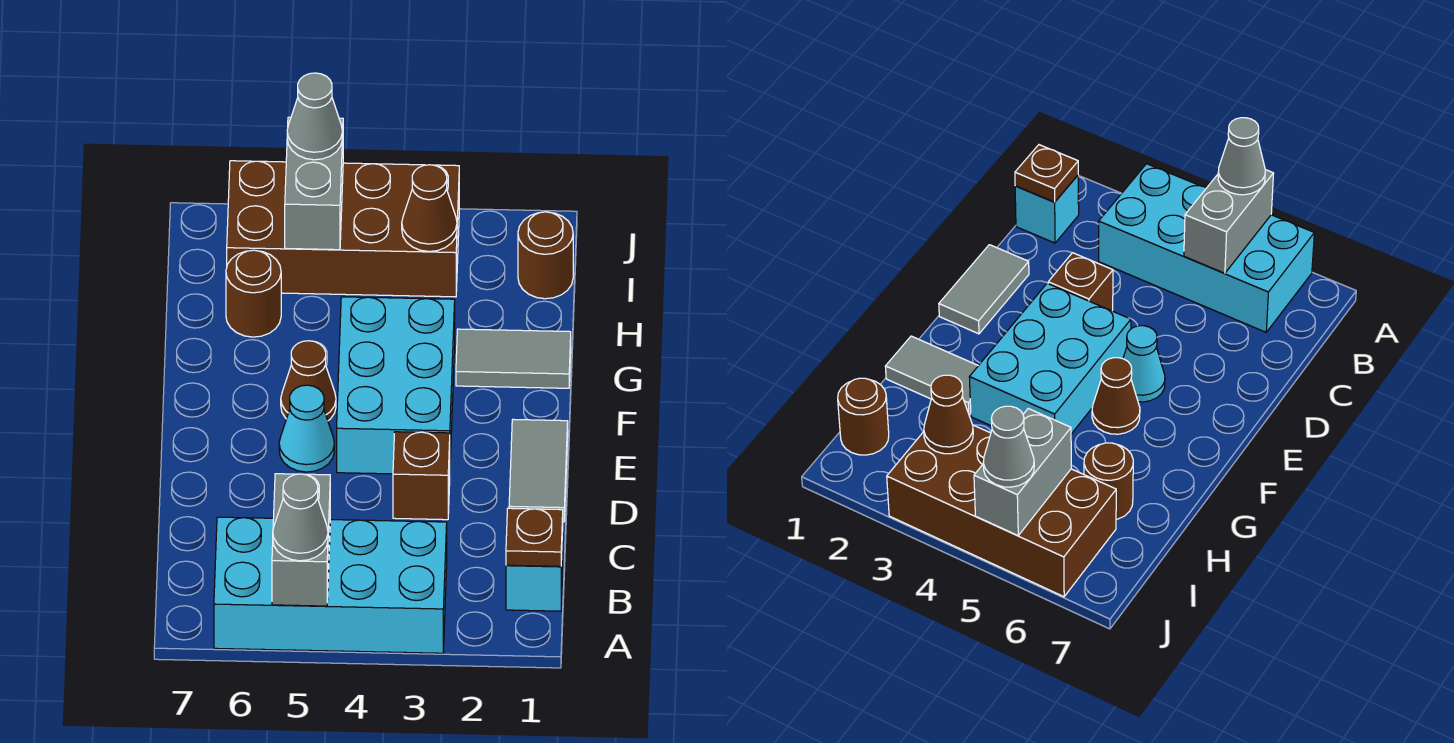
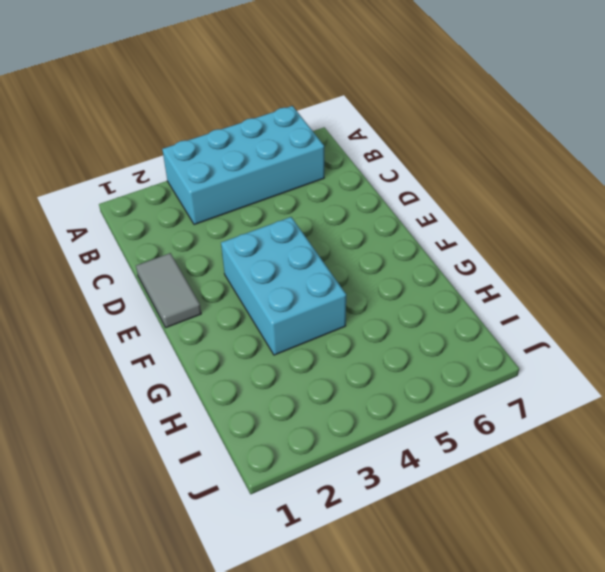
none -> cyan 1x1 brick [506,533,563,611]
none -> brown 1x1 brick [393,432,450,520]
none -> cyan 1x1 cone [279,385,334,472]

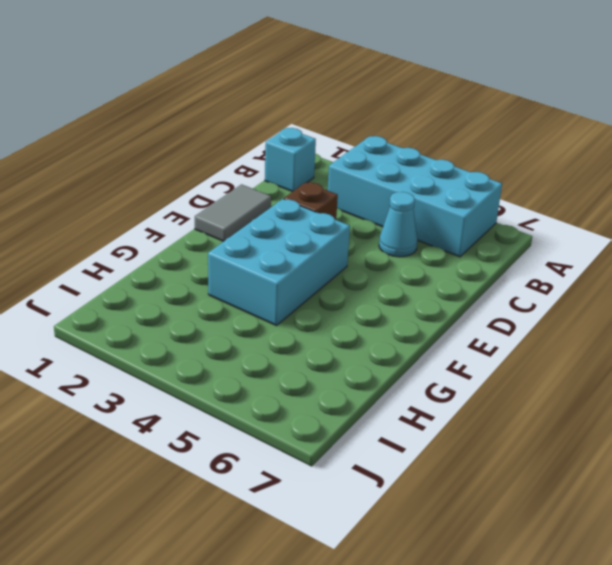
cyan 1x1 cone [379,192,418,257] -> cyan 1x1 cone moved to [279,385,334,472]
none -> brown 1x1 cone [281,341,336,421]
none -> grey 1x2 tile [456,329,571,388]
none -> brown 1x1 round brick [226,250,281,337]

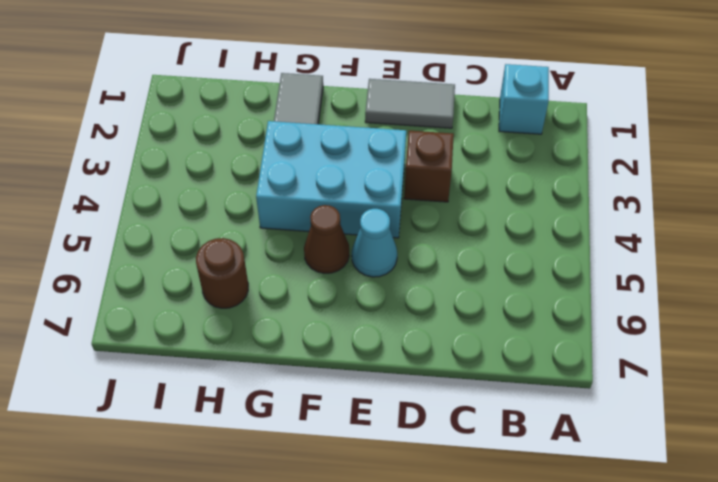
none -> cyan 2x4 brick [214,517,447,653]
none -> brown 1x1 round brick [518,212,573,299]
none -> brown 2x4 brick [227,161,459,297]

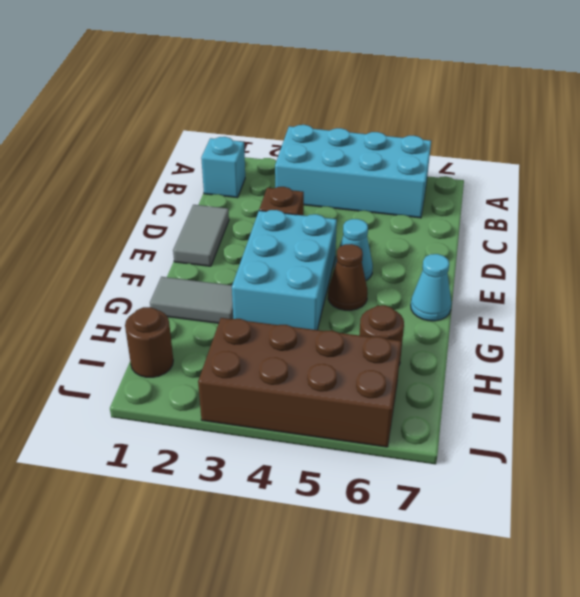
cyan 1x1 cone [411,254,451,321] -> none
none -> grey 1x2 brick [272,474,330,606]
none -> brown 1x1 plate [506,508,563,566]
none -> brown 1x1 cone [402,165,457,251]

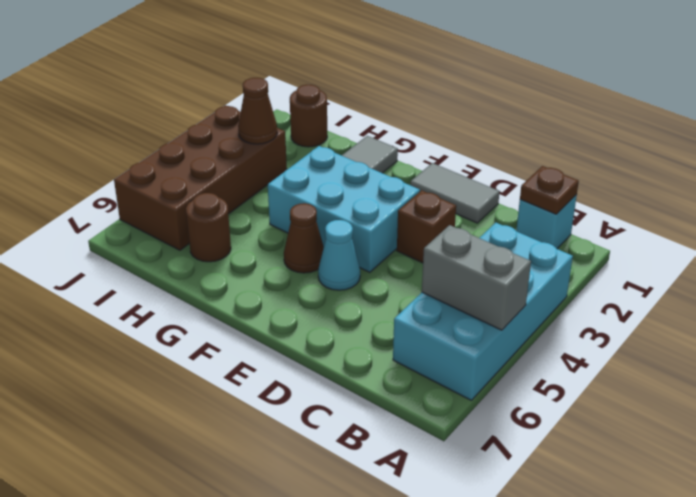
none -> grey 1x2 brick [285,117,343,250]
none -> grey 1x1 cone [273,474,328,561]
none -> grey 1x1 cone [287,73,342,160]

